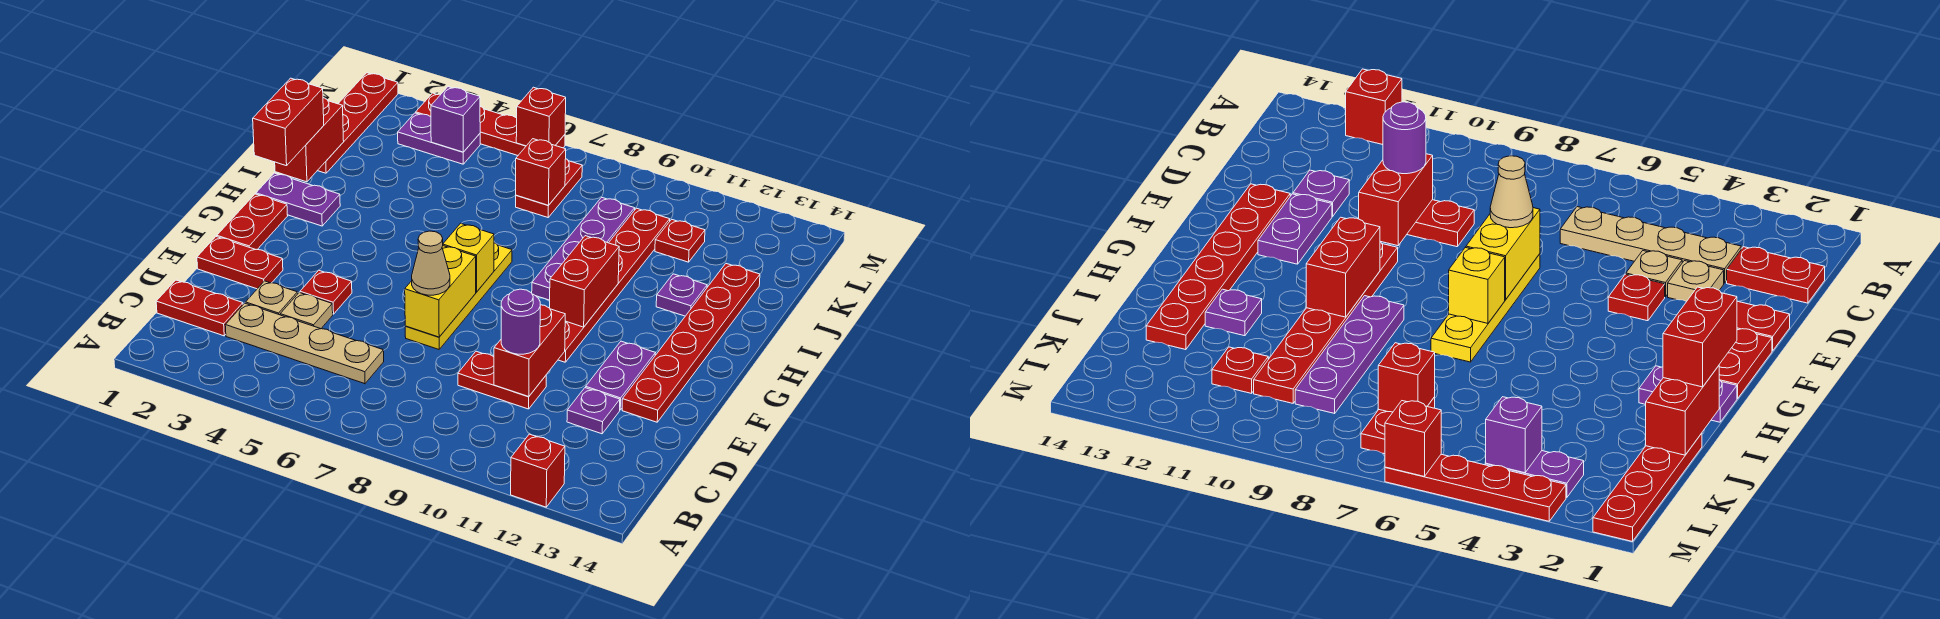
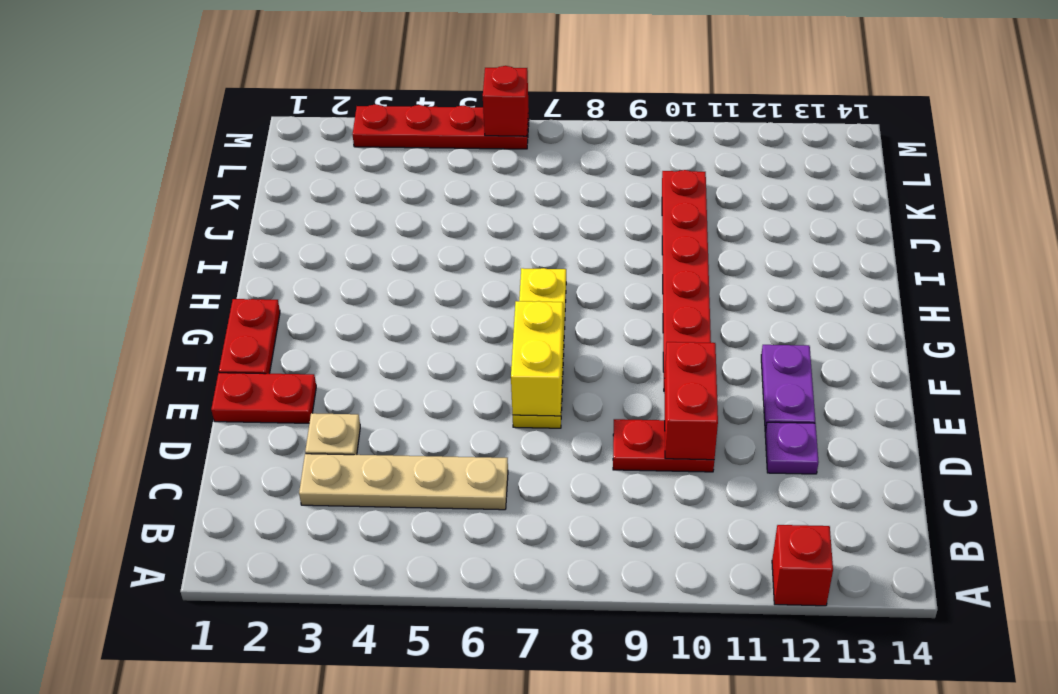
none -> red 1x2 plate [156,280,243,336]
none -> tan 1x1 plate [280,293,333,329]
none -> red 1x1 plate [300,270,352,314]
none -> red 1x6 plate [622,264,760,422]

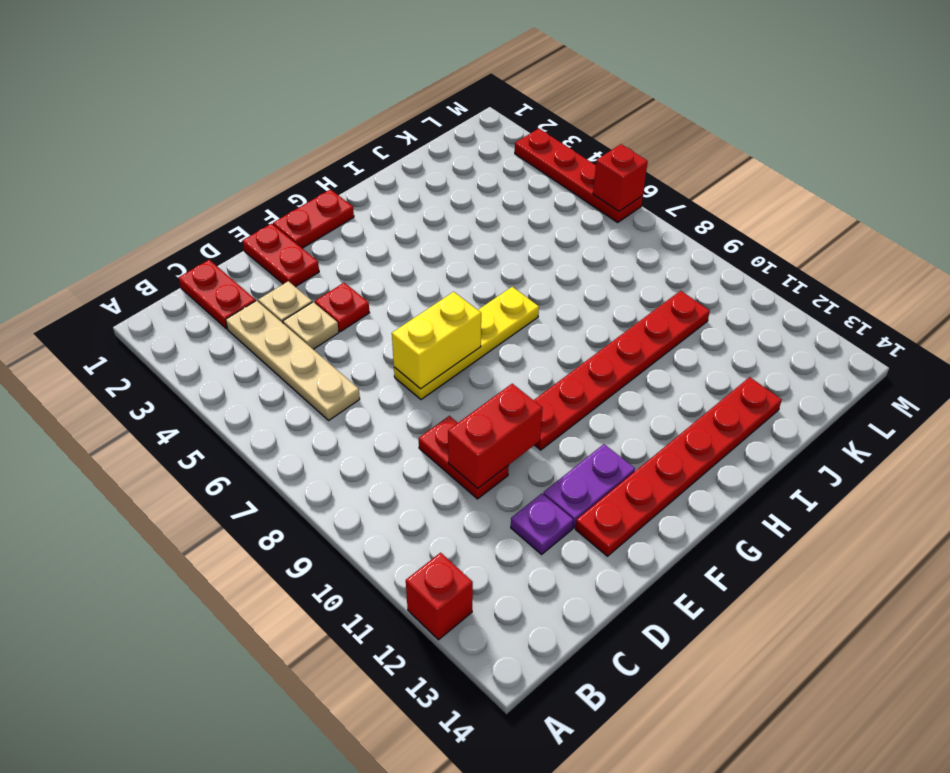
none -> purple 1x2 plate [256,173,340,226]
none -> purple 1x4 plate [532,197,635,300]
none -> purple 1x1 plate [656,274,707,316]
none -> red 1x4 plate [317,73,398,173]

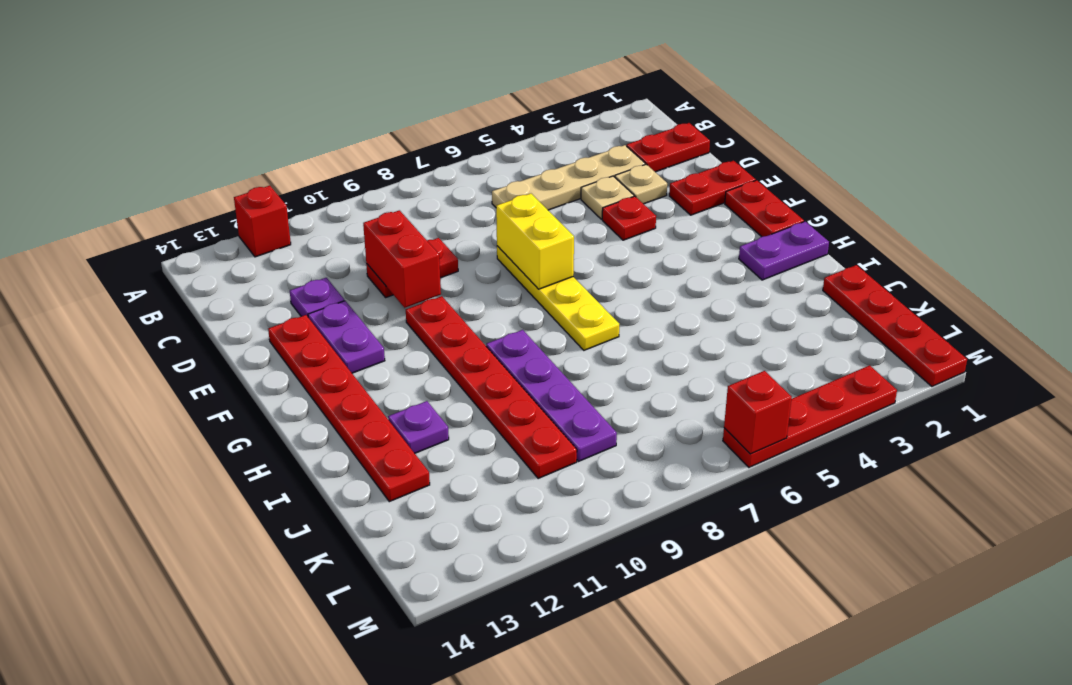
none -> red 1x2 plate [516,159,582,217]
none -> red 1x1 plate [655,219,705,262]
none -> purple 1x2 plate [398,113,480,164]
none -> yellow 1x1 brick [443,223,494,292]

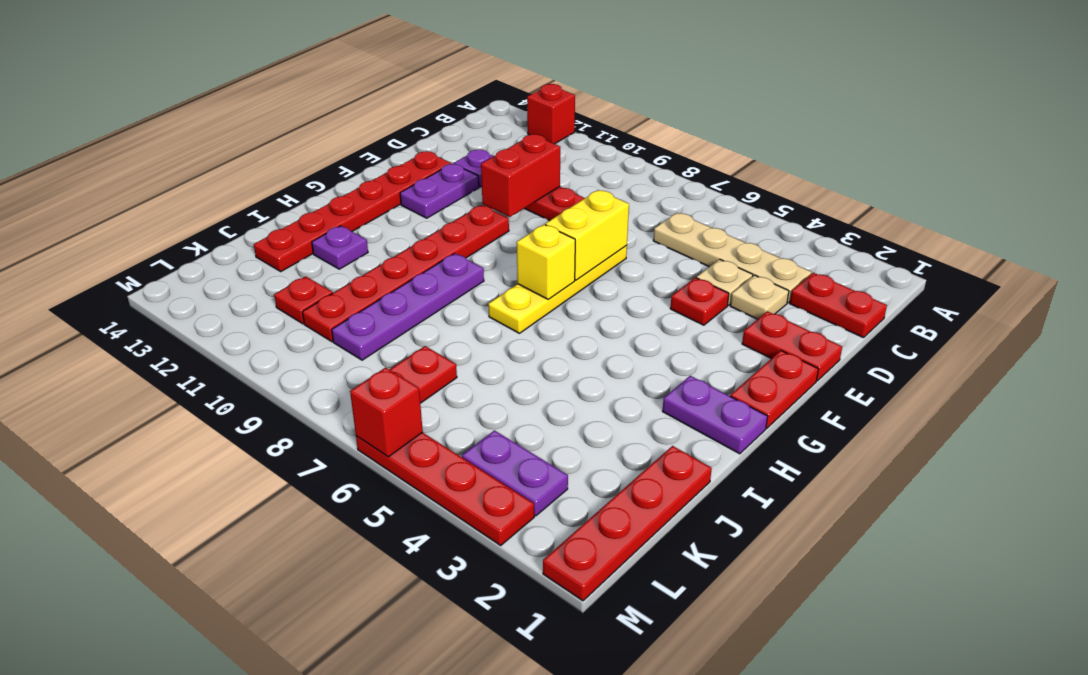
none -> red 1x2 brick [550,236,619,327]
none -> red 1x2 brick [275,98,344,182]
none -> red 1x1 brick [516,139,566,205]
none -> purple 1x1 brick [431,87,480,152]

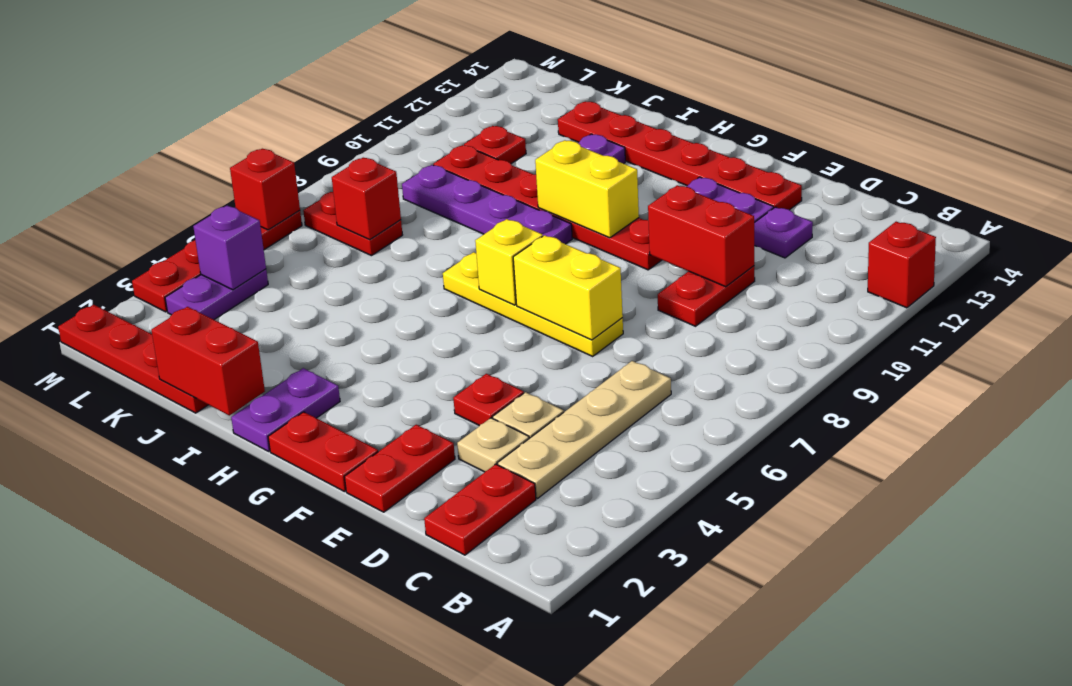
yellow 1x2 brick [535,140,639,238] -> red 1x2 brick [550,236,619,327]
none -> purple 1x1 round brick [501,289,540,354]
none -> tan 1x1 cone [412,231,450,295]
none -> red 1x2 brick [253,78,324,166]

